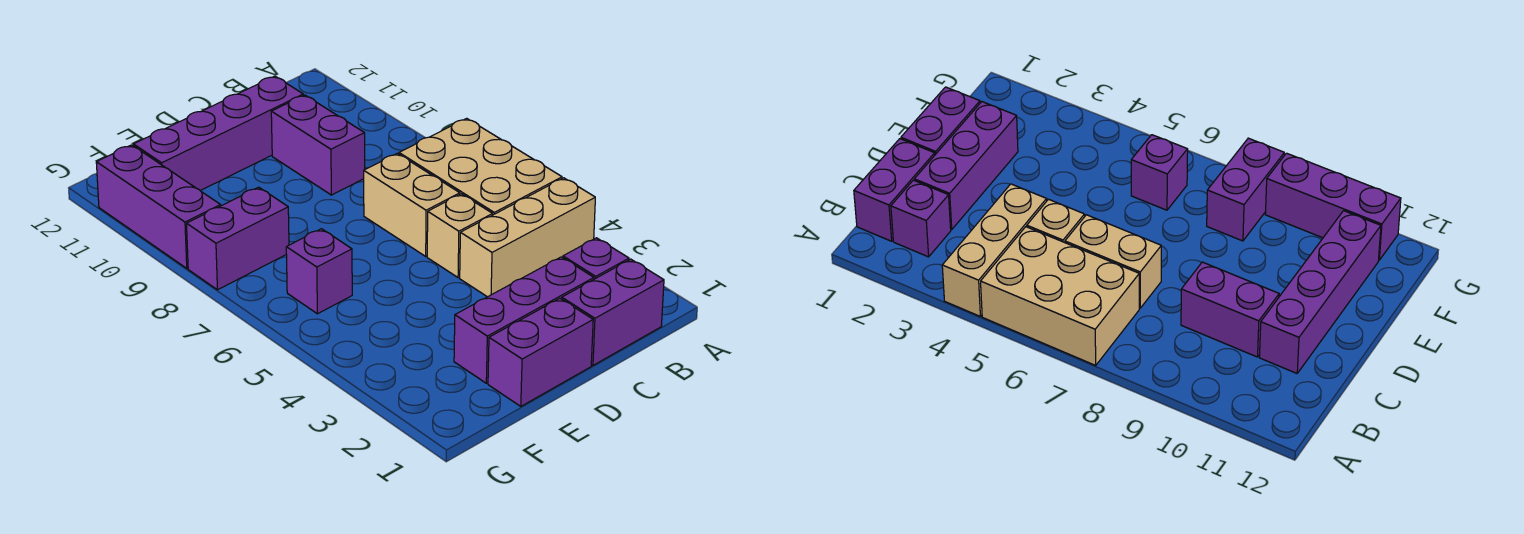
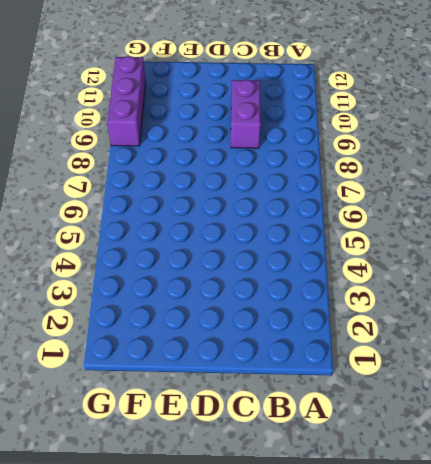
none -> tan 1x3 brick [460,178,595,297]
none -> tan 2x3 brick [399,118,562,215]
none -> purple 1x2 brick [562,259,664,365]

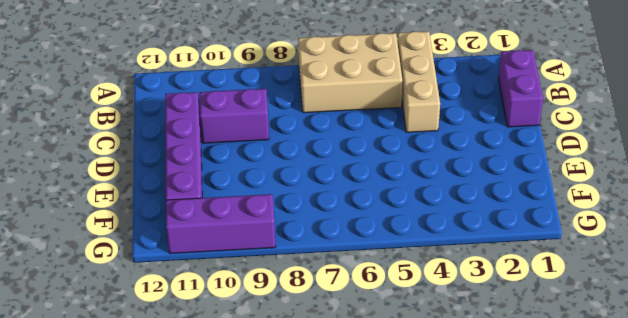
none -> purple 1x1 brick [563,238,629,279]
none -> purple 1x3 brick [454,257,594,383]
none -> tan 1x1 brick [427,194,493,278]

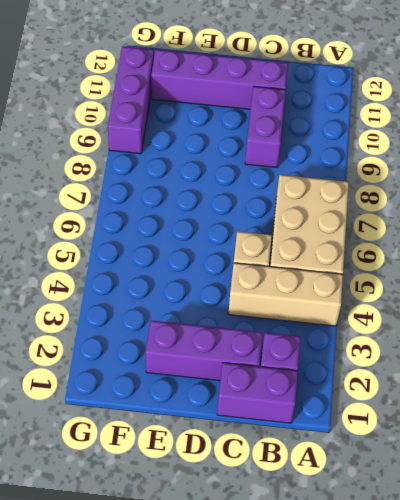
none -> tan 1x2 brick [364,153,460,256]
none -> purple 1x2 brick [488,298,593,406]
none -> purple 1x1 brick [286,229,352,314]

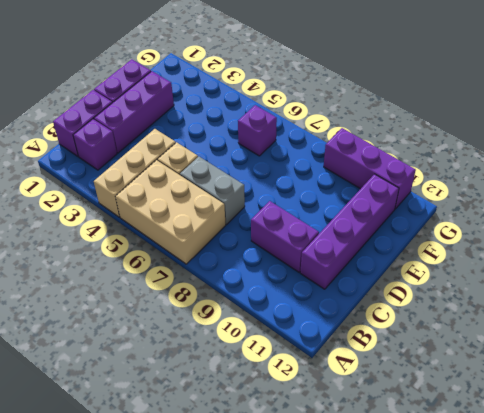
grey 1x2 brick [180,157,245,225] -> tan 1x2 brick [364,153,460,256]
none -> purple 1x2 brick [187,187,289,290]

